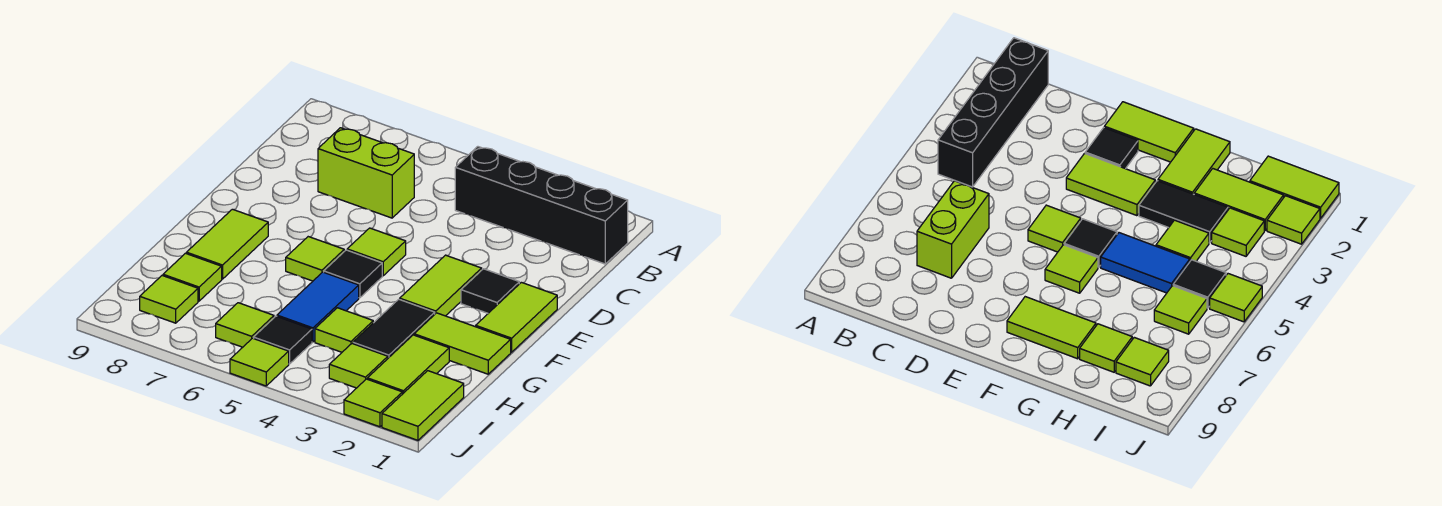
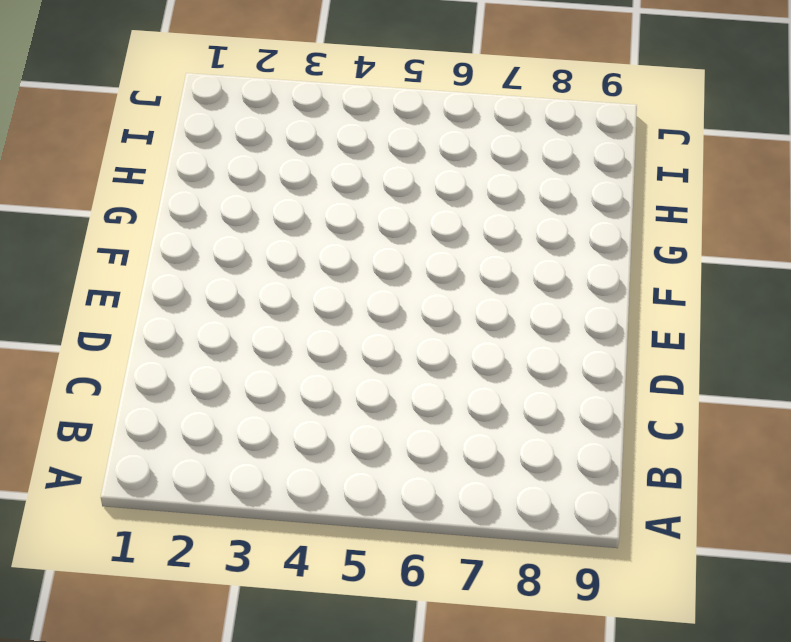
none -> black 1x4 brick [455,147,628,264]
none -> lime 1x2 brick [318,128,414,218]
none -> lime 1x2 tile [476,282,557,352]

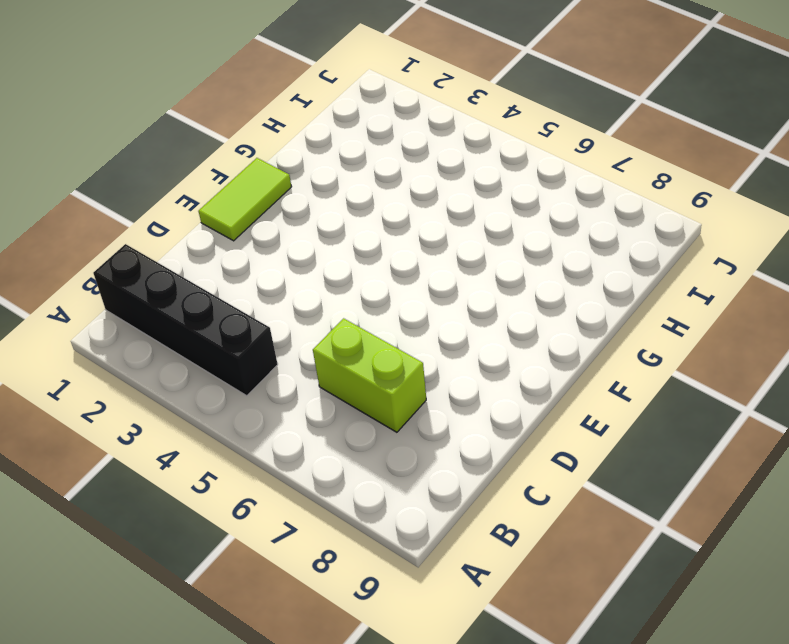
none -> black 1x1 tile [461,269,519,313]
none -> lime 1x2 tile [400,255,482,316]
none -> lime 1x1 tile [347,228,406,276]

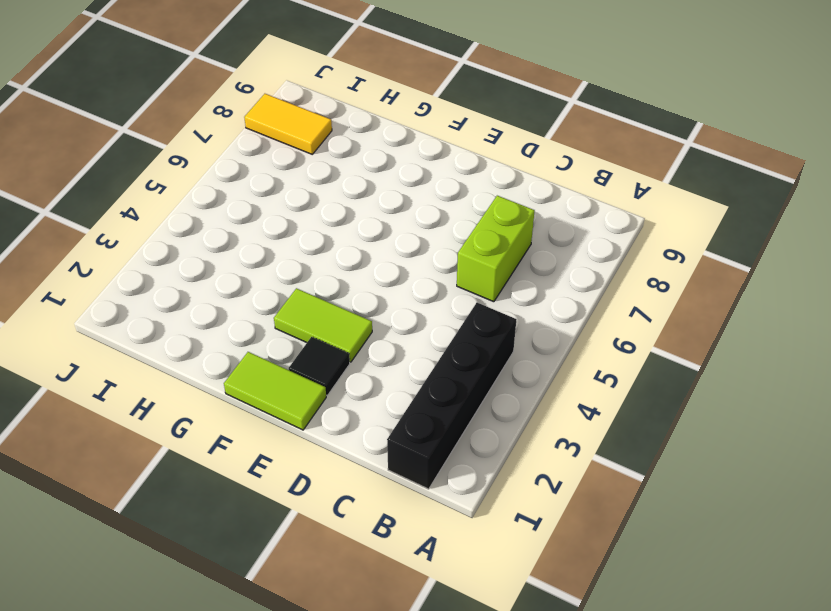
yellow 1x2 tile [244,94,332,154] -> lime 1x1 tile [140,276,198,323]
none -> lime 1x1 tile [347,228,406,276]
none -> black 1x1 tile [324,250,382,298]
none -> lime 1x1 tile [286,237,344,281]

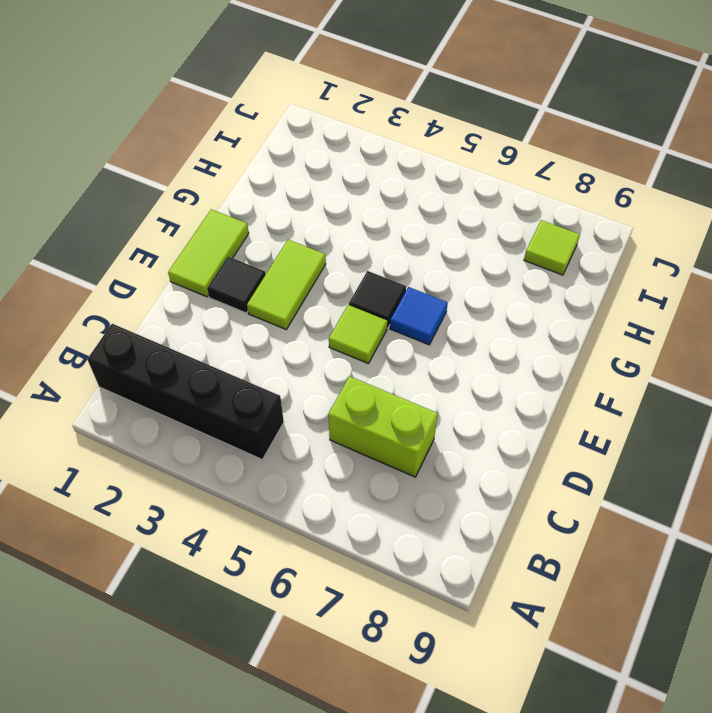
blue 1x1 tile [390,287,448,345] -> lime 1x1 tile [286,237,344,281]
none -> lime 1x2 tile [186,209,268,279]
none -> lime 1x2 tile [414,313,511,374]
none -> black 1x2 tile [353,299,435,358]

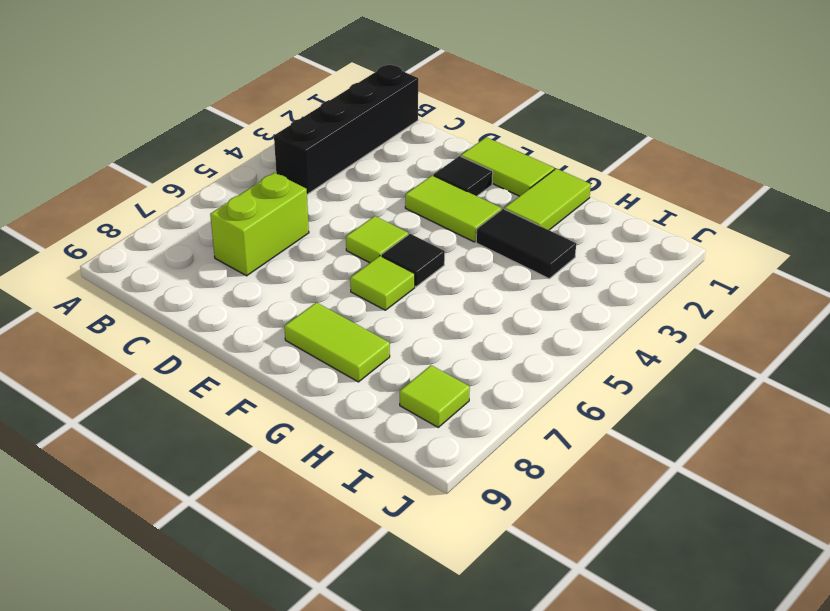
none -> blue 1x2 tile [277,272,359,342]
none -> lime 1x2 tile [367,335,449,394]
none -> lime 1x1 tile [315,308,373,352]

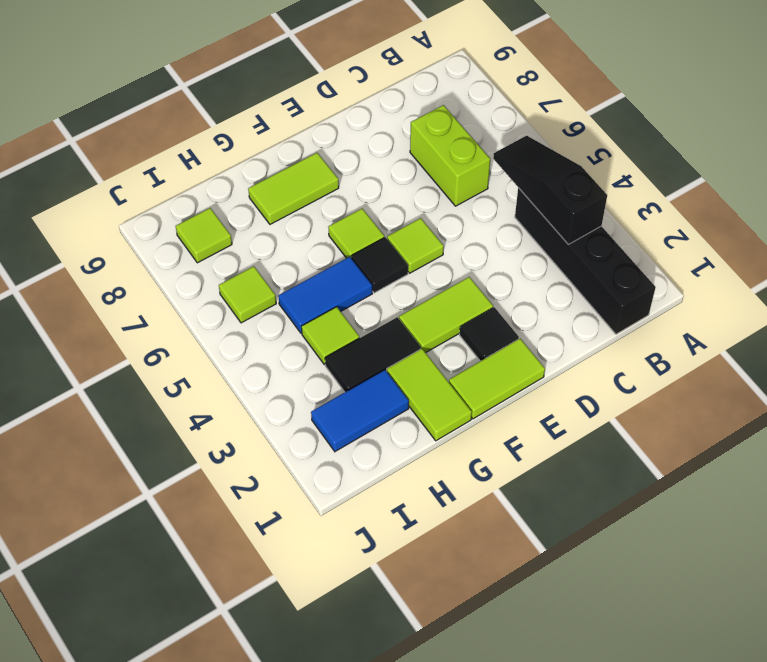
black 1x3 slope [493,136,607,244] -> none
blue 1x2 tile [311,370,409,451] -> lime 1x2 tile [367,335,449,394]
none -> lime 1x1 tile [163,253,222,301]
none -> lime 1x2 tile [382,371,464,440]
none -> lime 1x1 tile [329,344,388,388]

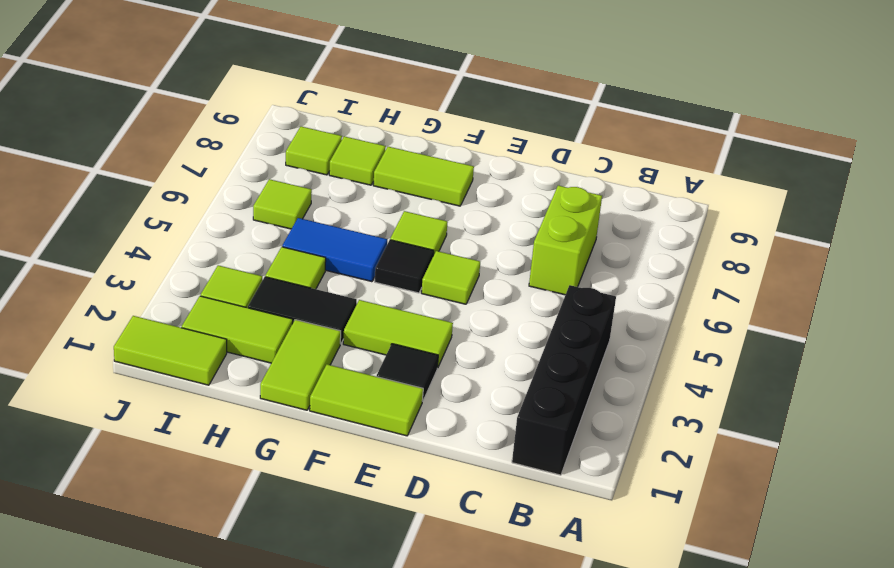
none -> black 1x1 tile [254,316,312,364]
none -> lime 1x1 tile [344,379,402,427]
none -> lime 1x1 tile [230,338,289,386]

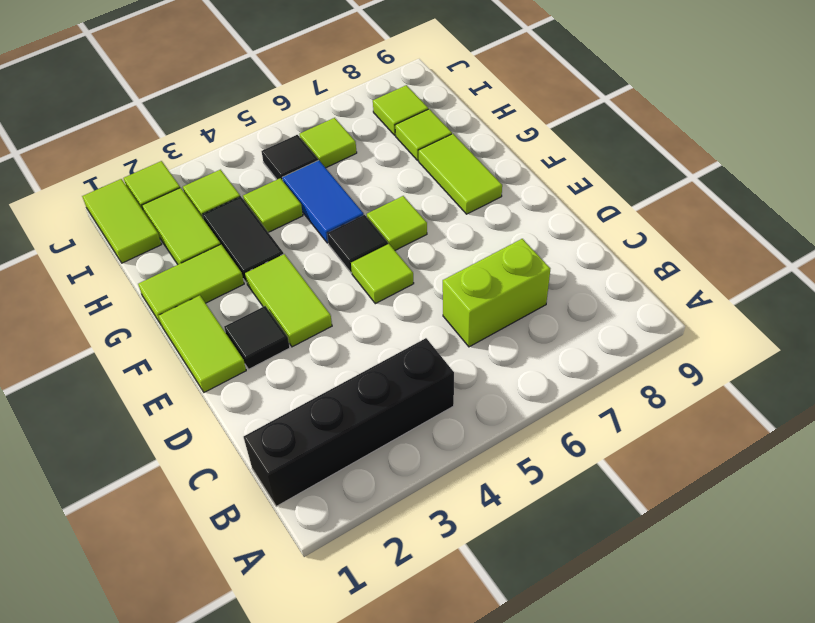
none -> lime 1x1 tile [230,338,289,386]

